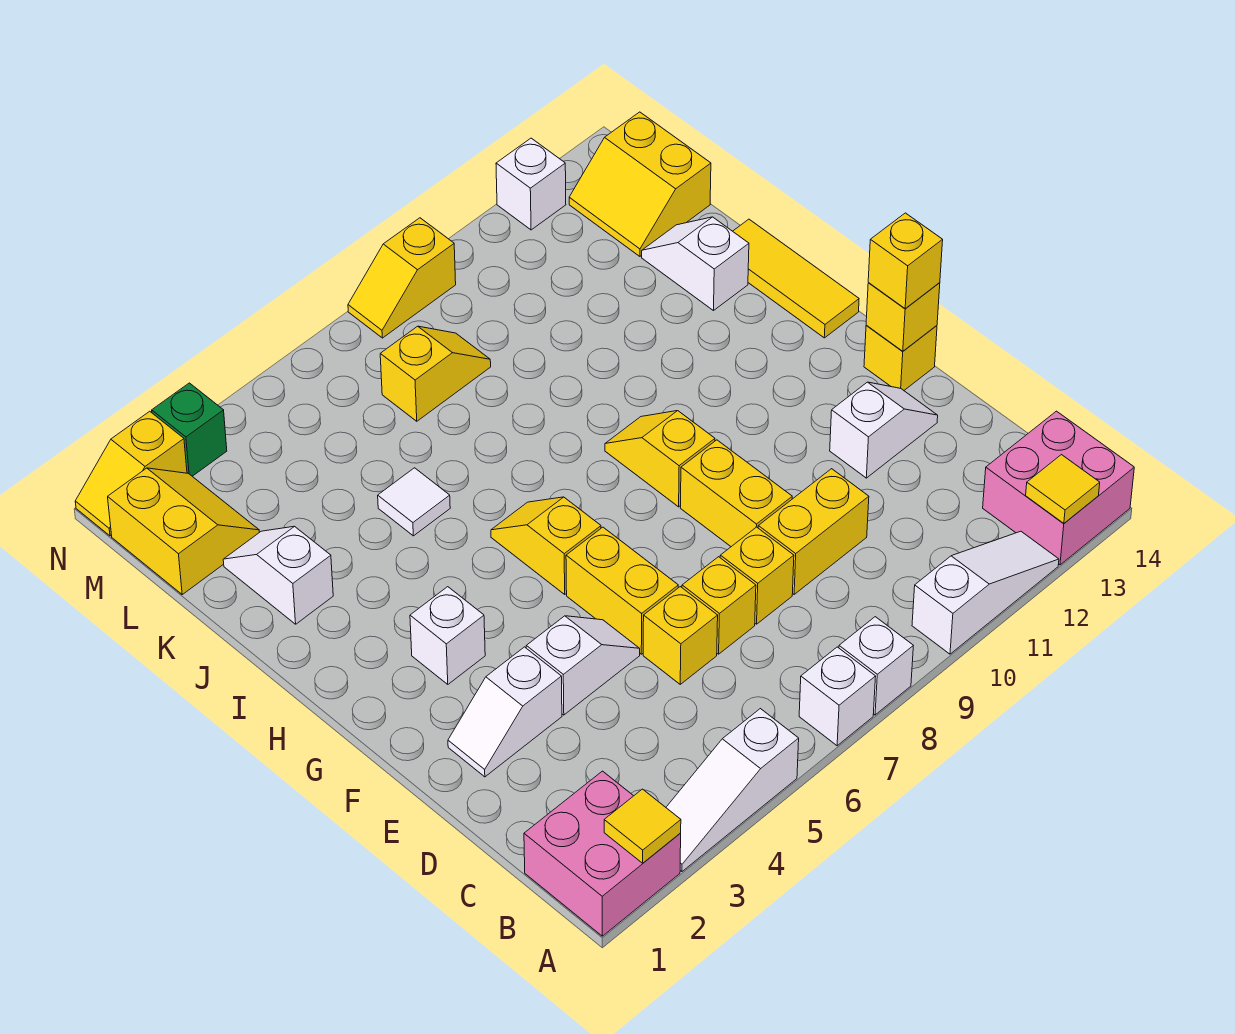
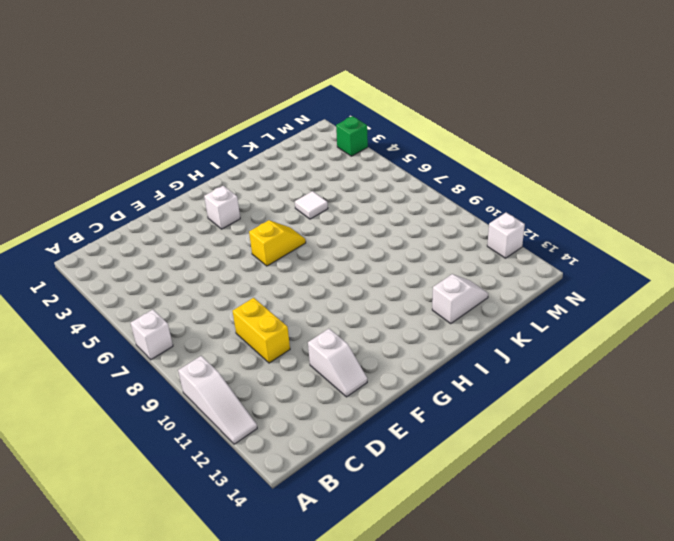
none -> pink 2x2 brick [524,771,681,936]
none -> white 1x3 slope [666,709,799,871]
none -> white 1x1 brick [839,617,913,715]
none -> pink 2x2 brick [983,411,1134,565]

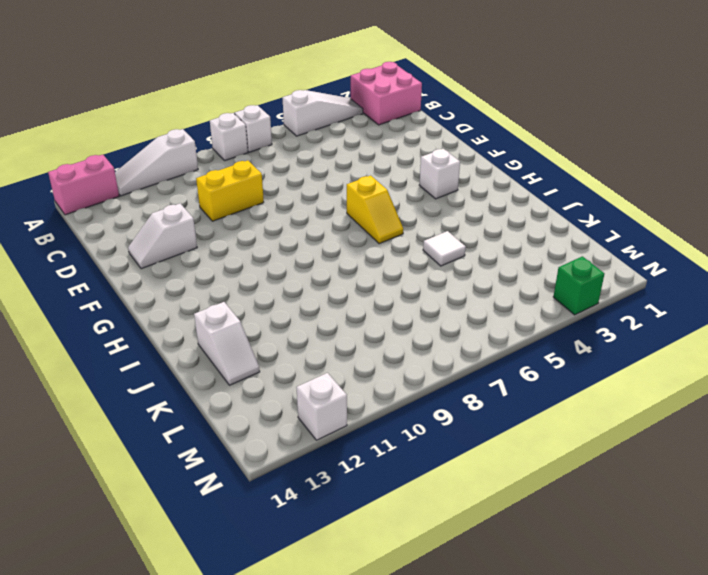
pink 1x2 brick [48,155,119,215] -> pink 2x2 brick [983,411,1134,565]
none -> yellow 1x1 brick [643,587,718,684]
none -> yellow 1x1 brick [682,557,756,654]
none -> yellow 1x1 brick [720,527,794,624]
none -> white 1x2 slope [448,647,562,777]

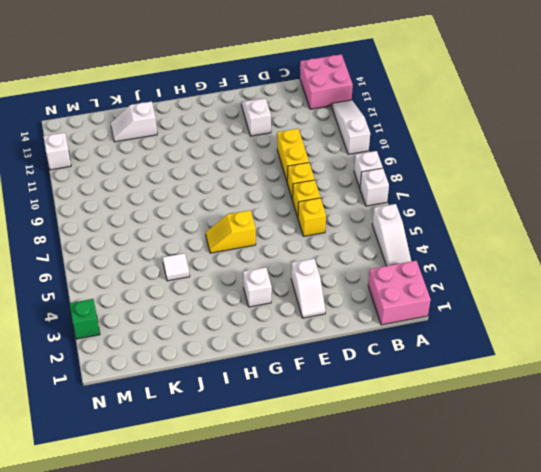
none -> white 1x2 slope [526,616,640,715]
none -> yellow 1x2 brick [566,527,678,654]
none -> yellow 1x2 brick [681,440,792,547]
none -> yellow 1x1 brick [864,326,937,390]

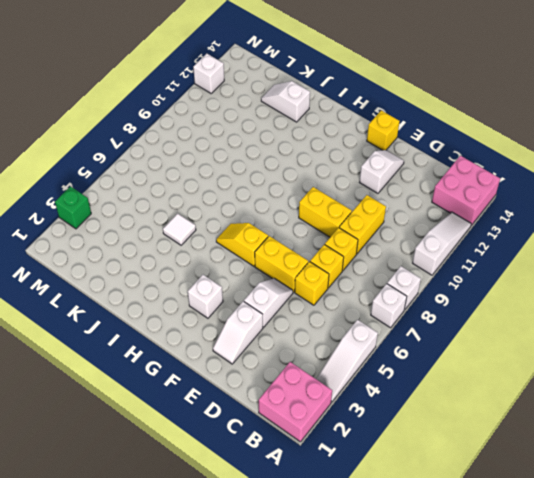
none -> yellow 1x2 slope [605,411,715,507]
none -> yellow 1x3 tile [733,219,859,338]
none -> white 1x2 slope [223,526,333,624]
none -> yellow 2x2 slope [108,468,259,594]

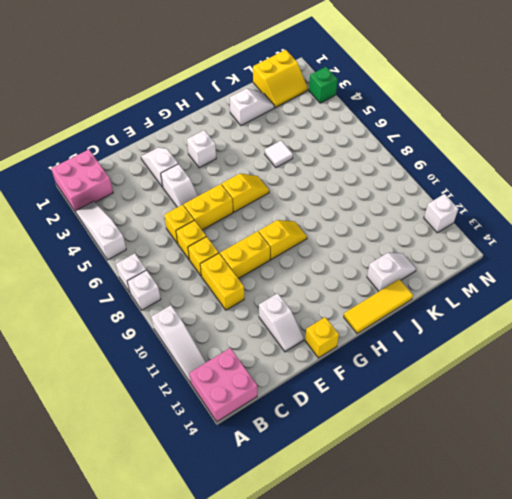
none -> yellow 1x2 slope [380,326,491,421]
none -> yellow 2x2 slope [569,112,711,256]
none -> yellow 1x2 slope [75,411,187,536]
none -> yellow 1x2 slope [348,218,456,338]

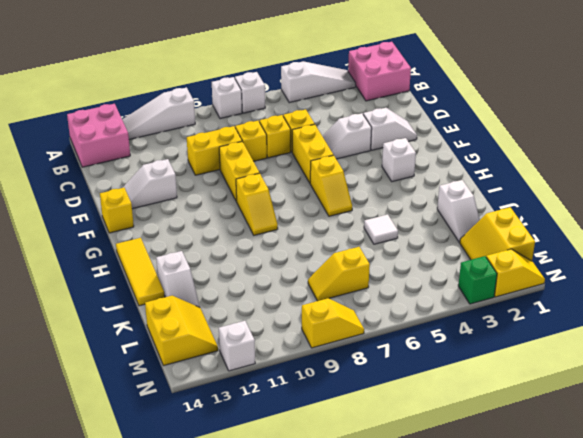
none -> yellow 1x1 tile [604,789,681,863]
none -> yellow 1x1 tile [1026,455,1100,523]
none -> yellow 1x1 brick [866,283,940,351]
none -> yellow 1x1 brick [868,213,943,308]

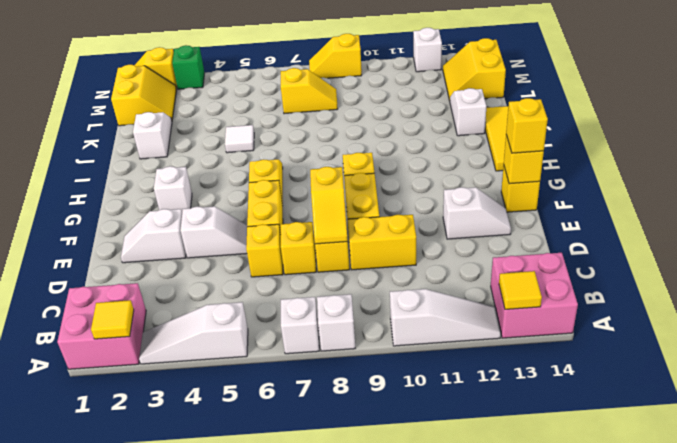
yellow 1x2 slope [310,167,348,244] -> none

